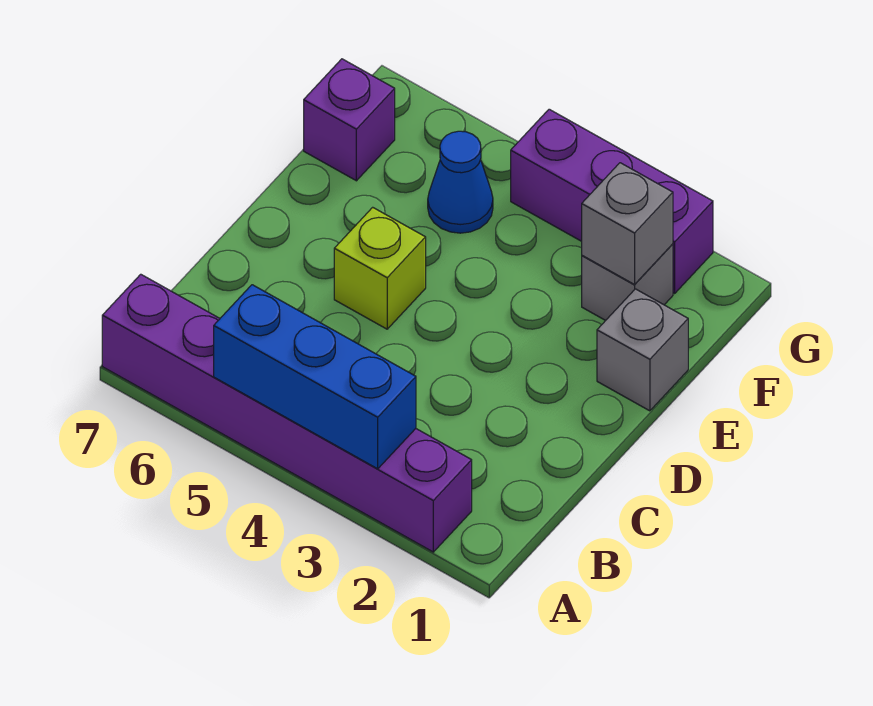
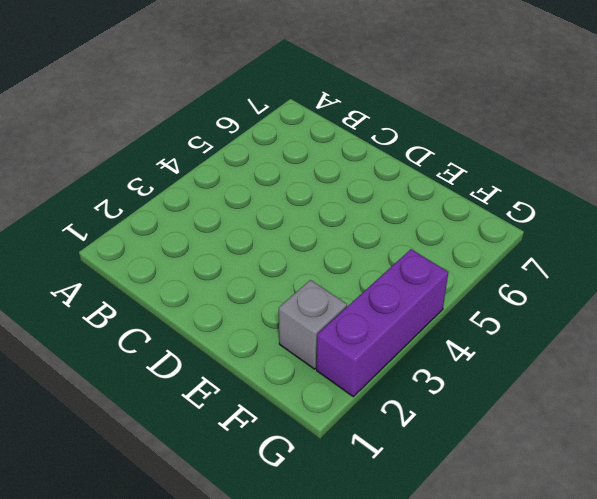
none -> purple 1x6 brick [102,274,472,552]
none -> lime 1x1 brick [334,207,426,329]

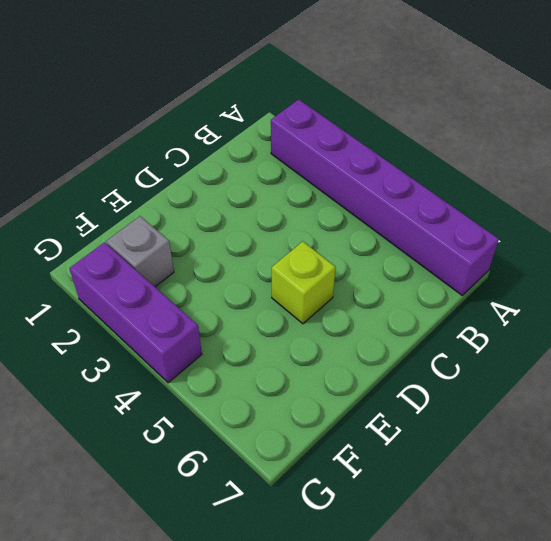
none -> grey 1x1 brick [597,289,688,411]
none -> blue 1x1 cone [428,131,493,233]

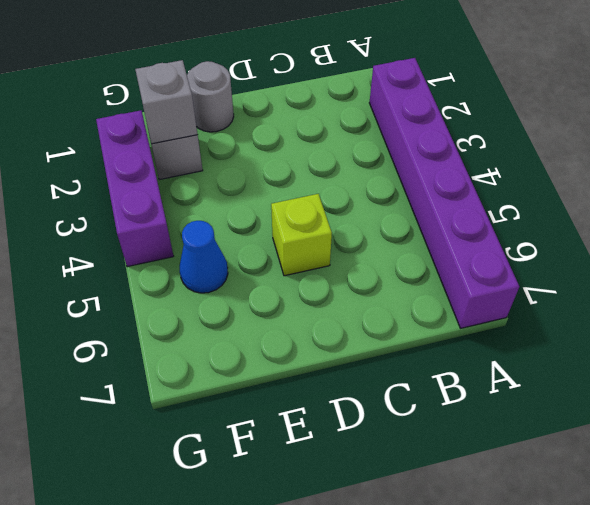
grey 1x1 round brick [187,61,234,132] -> grey 1x1 brick [597,289,688,411]
none -> purple 1x1 brick [304,59,395,181]
none -> blue 1x3 brick [214,285,416,469]

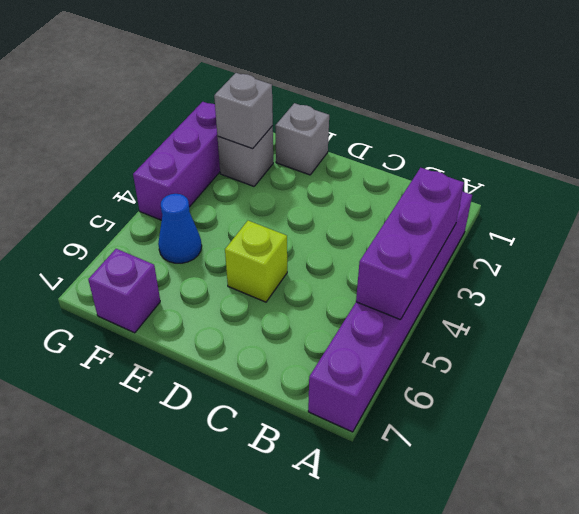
purple 1x3 brick [356,168,464,320] -> blue 1x3 brick [214,285,416,469]

